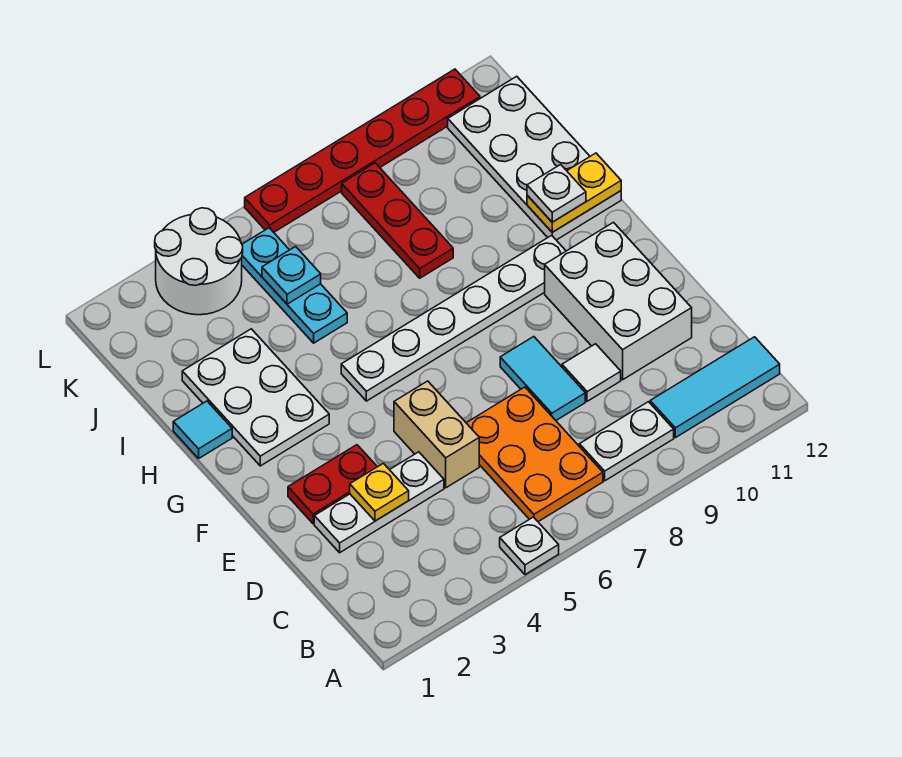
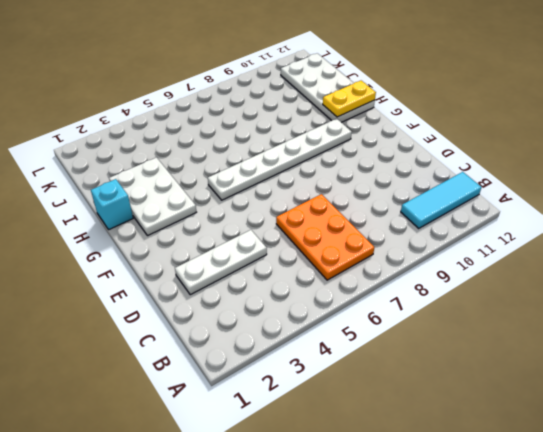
cyan 1x1 brick [91,179,133,230] -> cyan 1x1 tile [173,401,232,458]
none -> white 1x1 plate [500,517,559,575]
none -> white 1x2 plate [579,402,674,481]
none -> tan 1x2 brick [394,381,479,488]

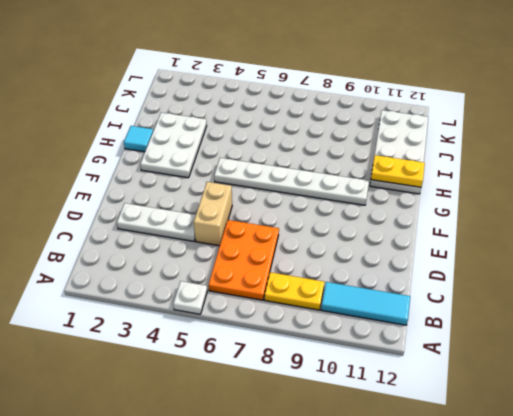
yellow 1x2 plate [265,272,324,310] -> white 1x2 plate [579,402,674,481]
none -> cyan 1x2 tile [500,337,585,420]
none -> white 1x1 tile [562,344,621,401]
none -> white 2x3 brick [545,222,692,380]

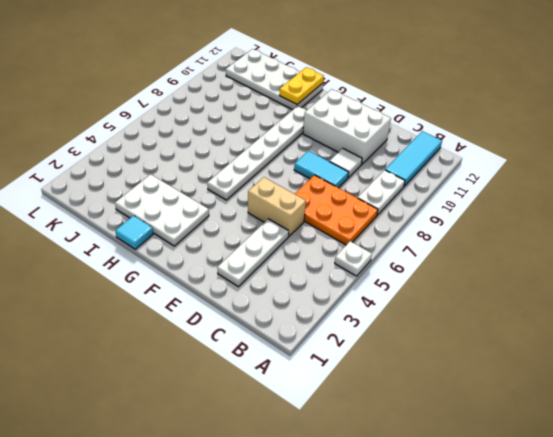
none -> red 1x2 plate [288,445,377,524]
none -> cyan 1x3 plate [242,228,347,343]
none -> red 1x3 plate [342,163,453,278]

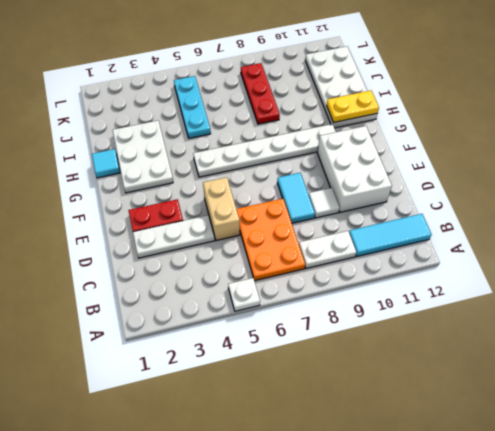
none -> white 2x2 round brick [155,208,243,315]
none -> red 1x6 plate [245,69,480,232]
none -> yellow 1x1 plate [350,463,409,521]

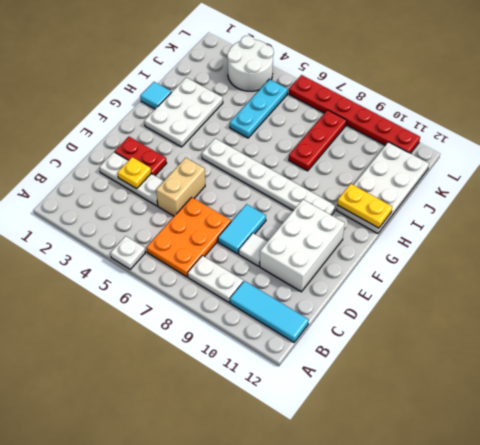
none -> cyan 1x1 plate [262,247,321,304]
none -> white 1x1 plate [527,165,586,222]

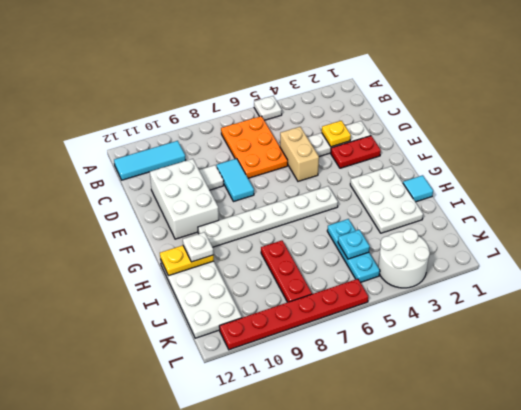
none -> white 1x2 plate [579,402,674,481]

